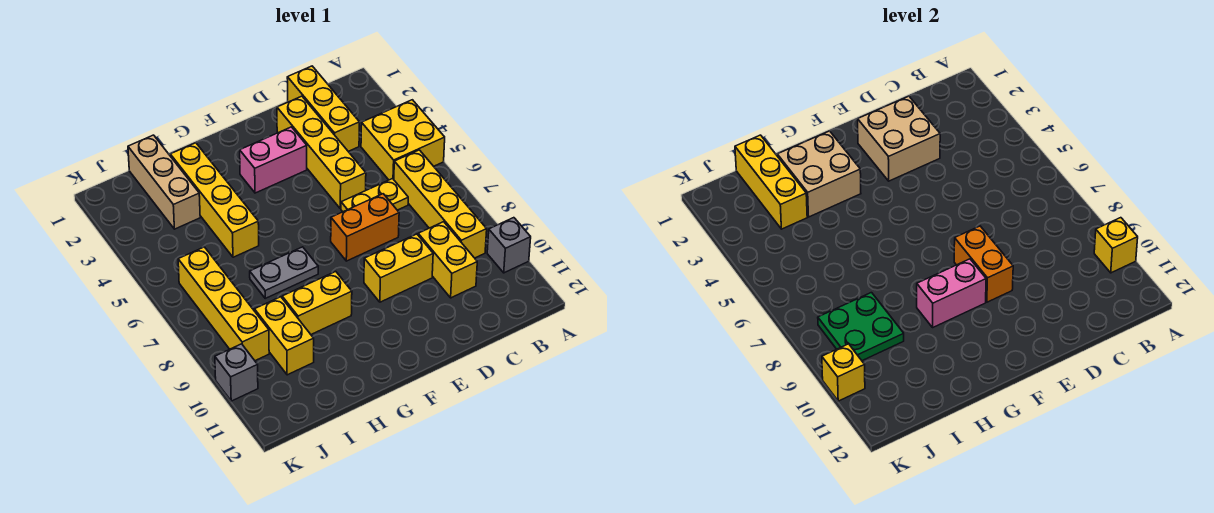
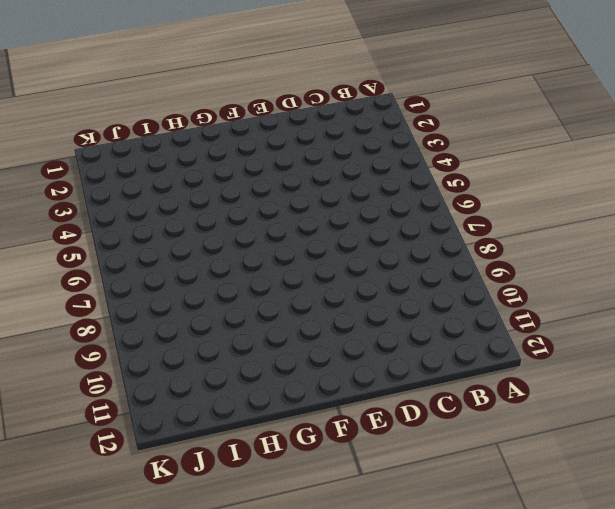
none -> yellow 2x2 brick [361,100,445,180]
none -> grey 1x1 brick [487,218,531,273]
none -> yellow 1x4 brick [394,150,487,258]

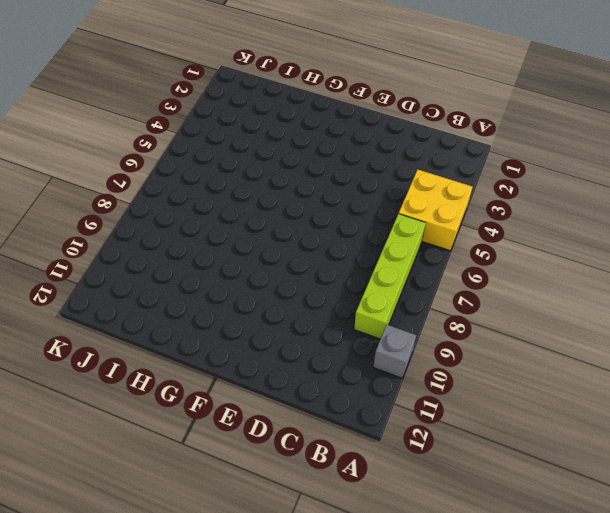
lime 1x4 brick [354,214,426,339] -> yellow 1x4 brick [394,150,487,258]
none -> yellow 1x3 brick [287,66,360,151]
none -> yellow 1x2 plate [341,179,408,212]
none -> yellow 1x2 brick [418,222,477,298]

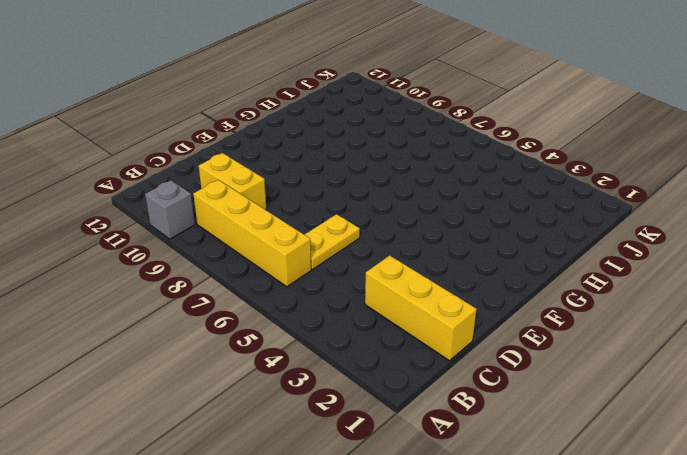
none -> yellow 2x2 brick [361,100,445,180]
none -> yellow 1x4 brick [277,96,366,209]
none -> orange 1x2 brick [331,194,399,261]

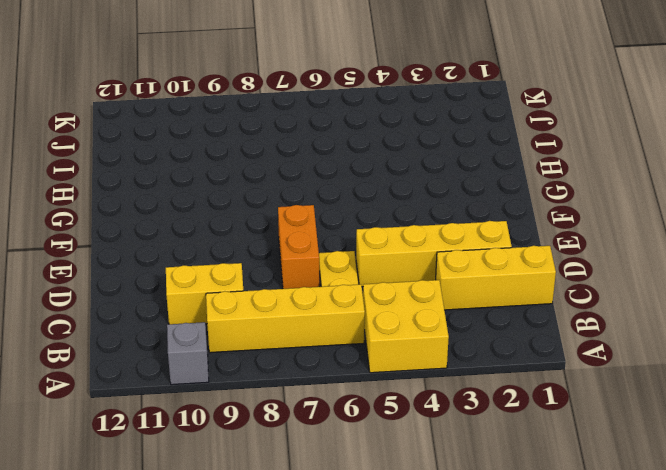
none -> yellow 1x2 brick [364,234,433,302]
none -> pink 1x2 brick [240,127,307,193]
none -> grey 1x2 plate [250,247,318,298]

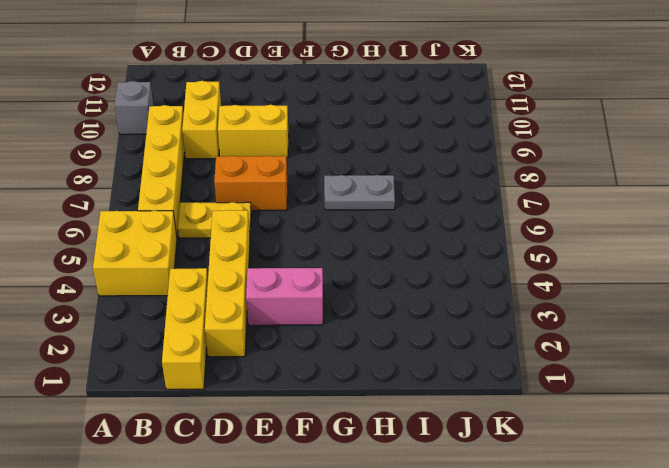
none -> yellow 1x2 brick [282,271,352,334]
none -> yellow 1x4 brick [170,143,259,257]
none -> tan 1x3 brick [128,135,200,229]

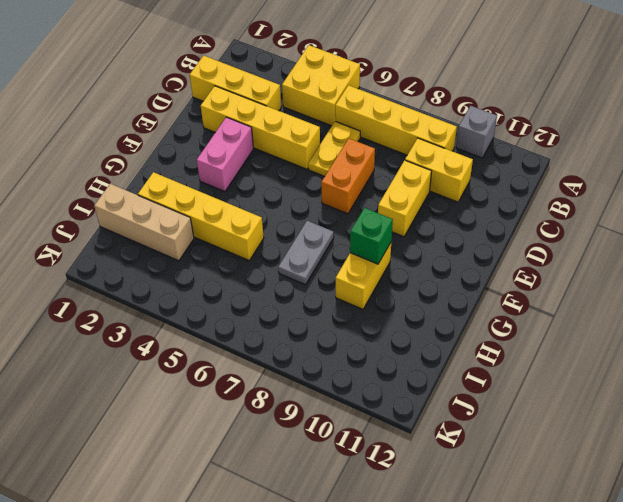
green 1x1 brick [350,208,393,264] -> pink 1x2 brick [917,259,986,327]
none -> yellow 1x2 brick [254,297,314,375]
none -> yellow 1x4 brick [178,247,269,361]
none -> grey 1x1 brick [215,344,258,401]

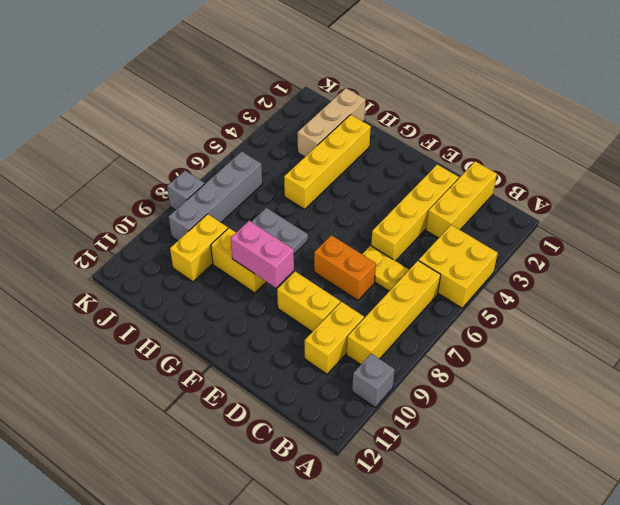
grey 1x4 brick [169,151,262,241] -> yellow 1x4 brick [178,247,269,361]
grey 1x1 brick [167,171,205,210] -> grey 1x1 brick moved to [215,344,258,401]
none -> pink 1x2 brick [240,127,307,193]
none -> yellow 1x1 brick [1094,218,1138,273]
none -> tan 2x2 brick [858,96,940,181]

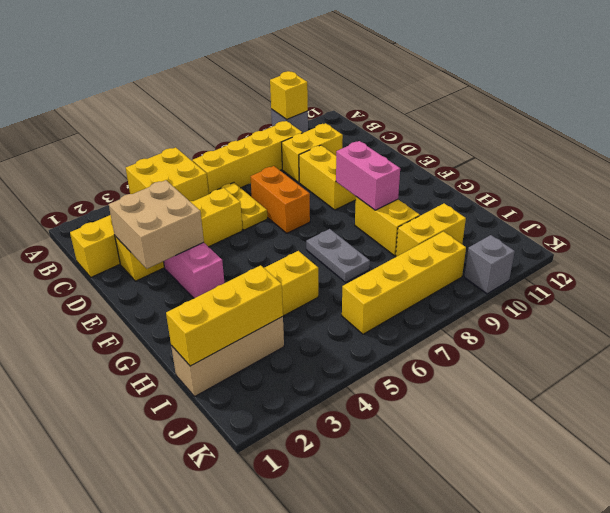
none -> orange 1x2 brick [954,226,1013,302]
none -> tan 2x2 brick [777,131,861,217]
none -> green 2x2 plate [818,293,904,361]

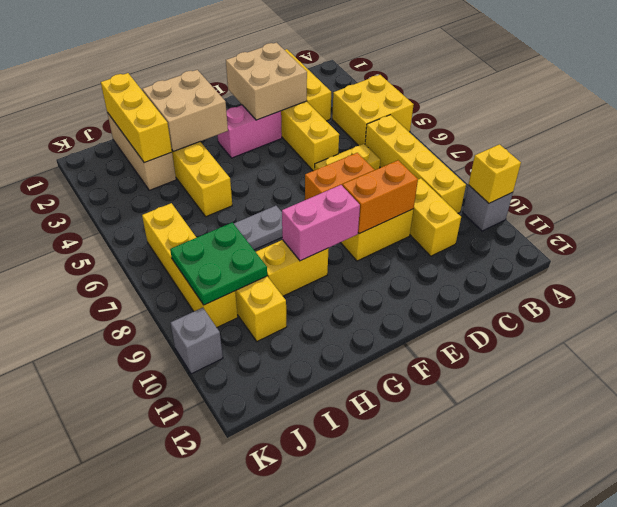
orange 1x2 brick [342,160,418,234] -> orange 1x2 brick turned to [954,226,1013,302]
none -> yellow 1x1 brick [822,344,865,401]

